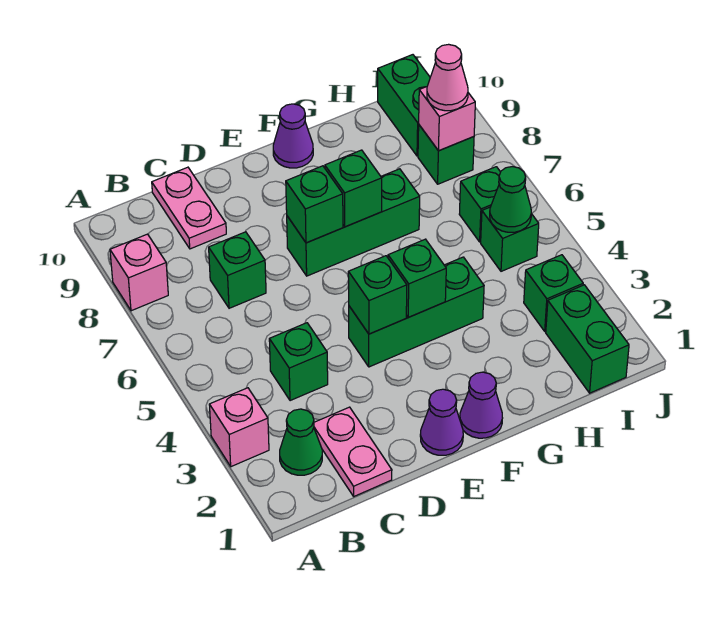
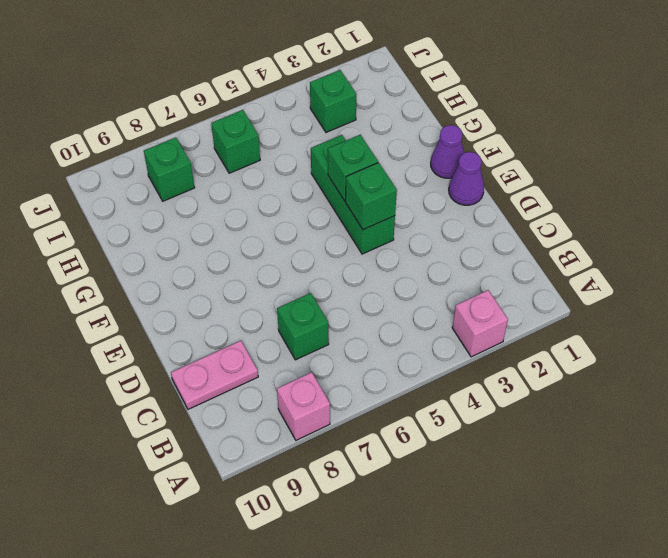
none -> green 1x1 cone [280,409,322,475]
none -> pink 1x2 plate [314,407,392,496]
none -> green 1x1 brick [269,323,328,401]

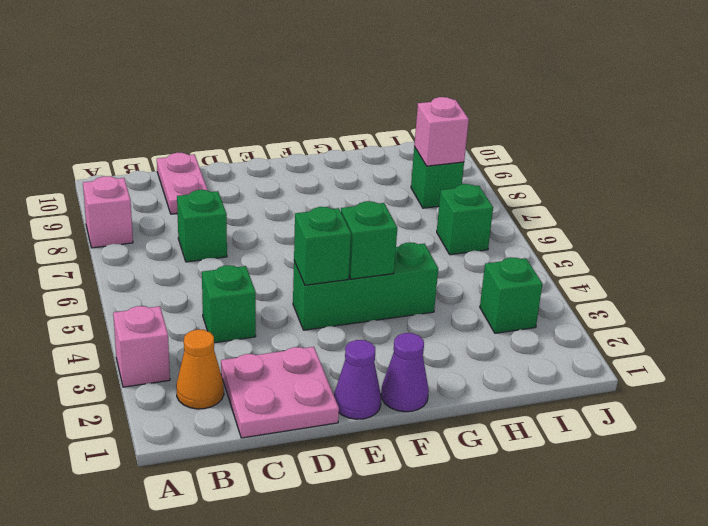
orange 1x1 cone [176,330,224,409] -> green 1x1 cone [280,409,322,475]
pink 2x2 plate [221,347,339,438] -> pink 1x2 plate [314,407,392,496]
none -> green 1x3 brick [287,169,420,276]
none -> purple 1x1 cone [273,104,313,168]
none -> green 1x2 brick [546,285,629,393]

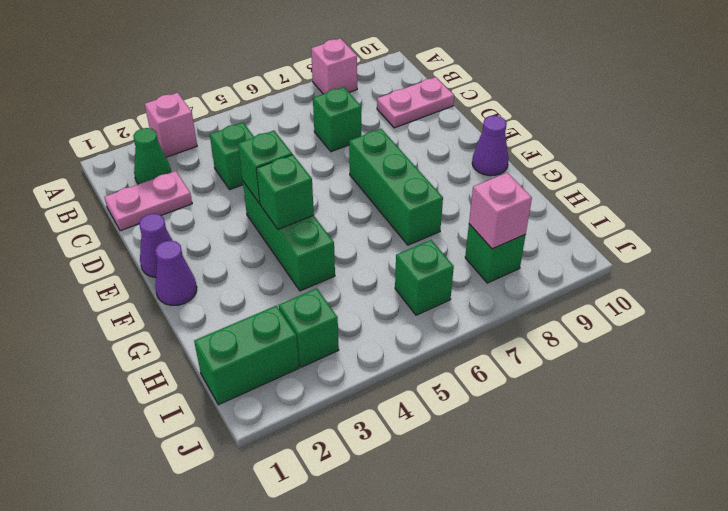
none -> green 1x1 brick [481,207,539,271]
none -> green 1x2 brick [378,55,430,156]
none -> green 1x1 brick [286,166,343,243]

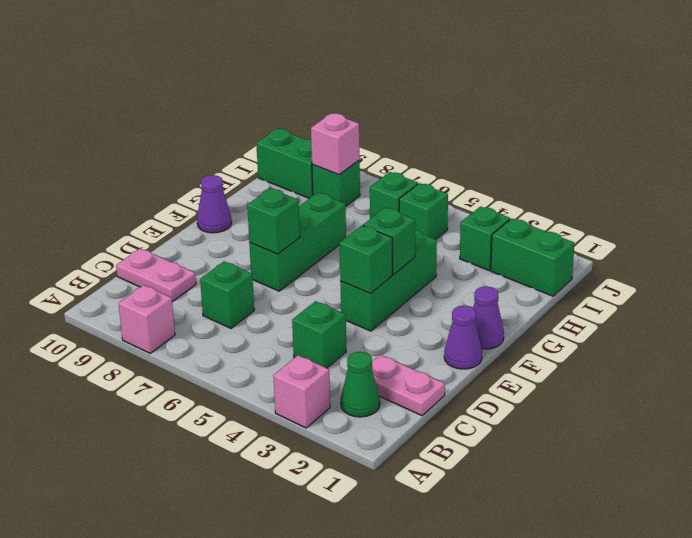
none -> green 1x1 brick [325,150,382,227]
none -> green 1x1 cone [490,167,531,232]
none -> pink 1x1 cone [427,44,468,111]

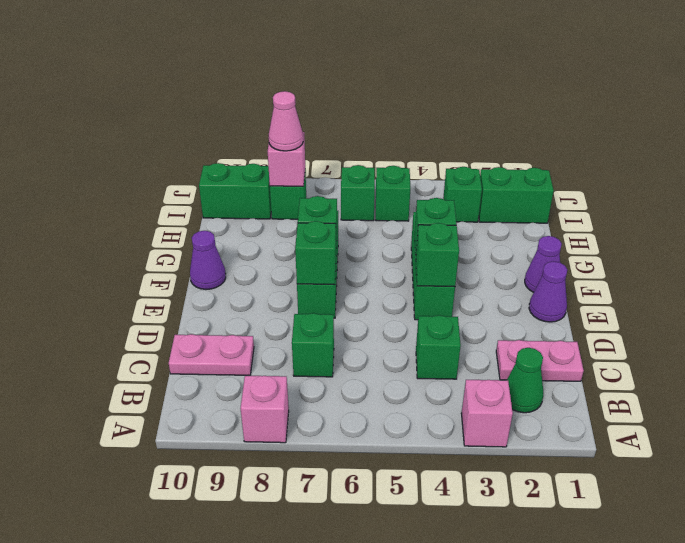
none -> green 1x1 cone [490,167,531,232]

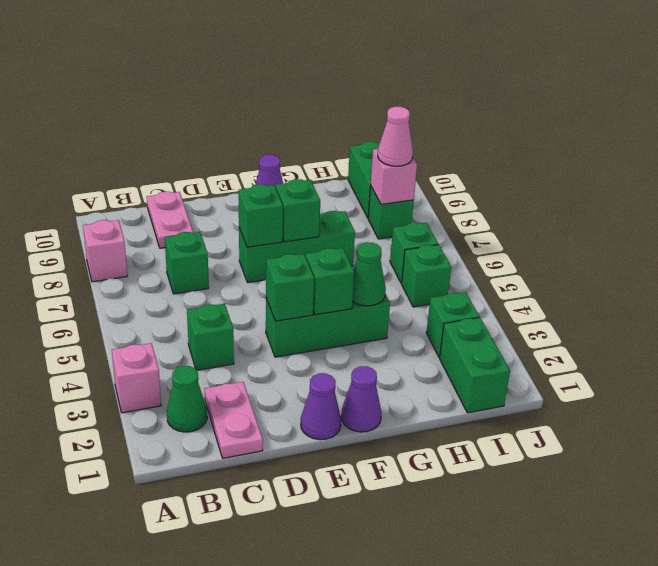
green 1x1 cone [352,242,386,306] -> green 1x1 cone moved to [490,167,531,232]

